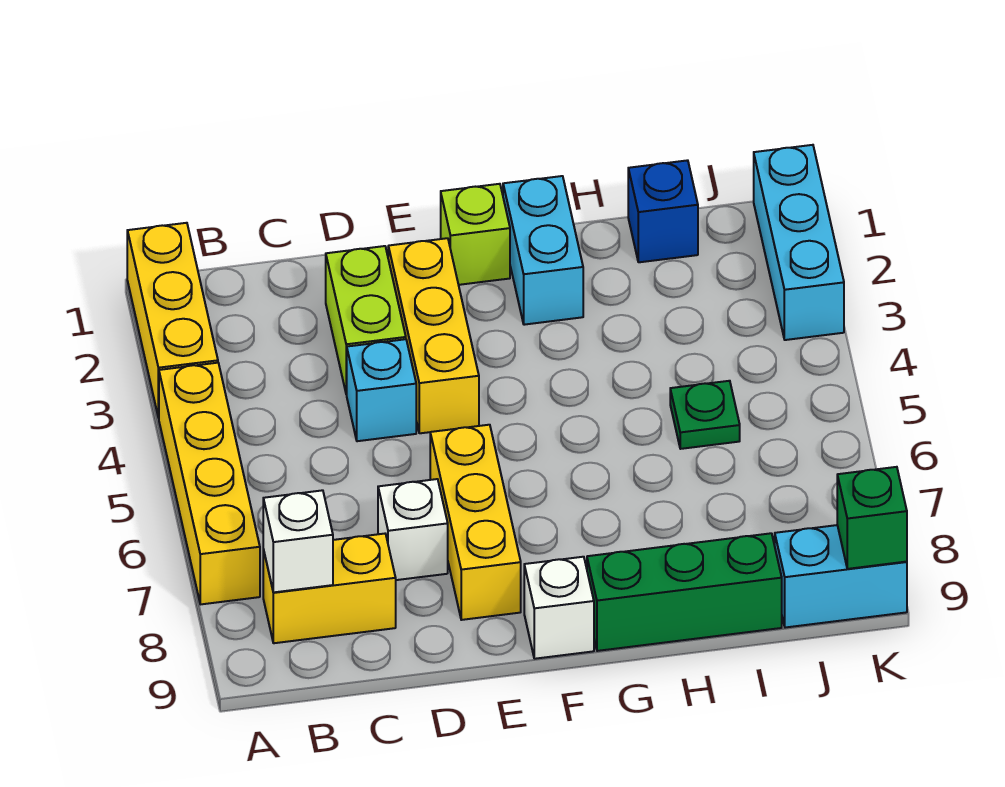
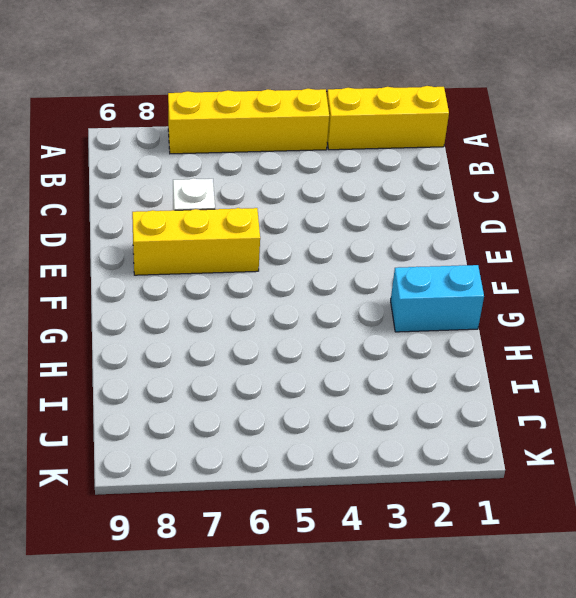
none -> yellow 1x2 brick [263,534,396,643]
none -> lime 1x2 brick [326,246,406,394]
none -> cyan 1x1 brick [346,339,416,441]

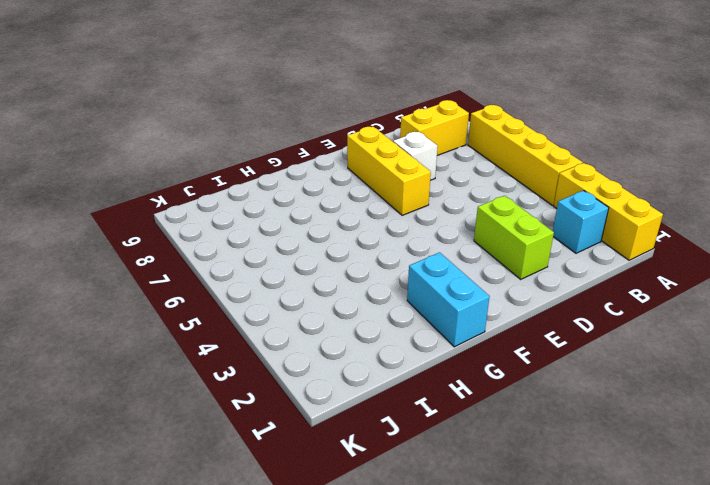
cyan 1x1 brick [553,191,609,253] -> cyan 1x1 brick moved to [346,339,416,441]
none -> yellow 1x3 brick [388,238,479,433]
none -> lime 1x1 brick [441,184,510,285]
none -> white 1x1 brick [524,557,594,659]

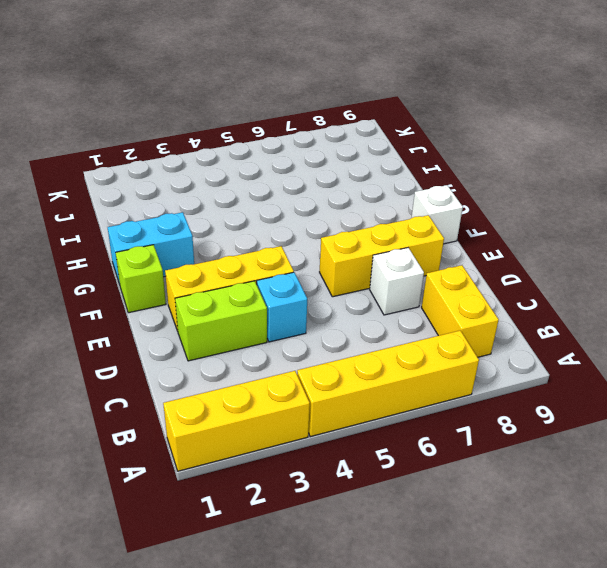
none -> green 1x3 brick [587,533,782,651]
none -> blue 1x1 brick [628,160,698,262]
none -> green 1x1 plate [670,381,740,449]

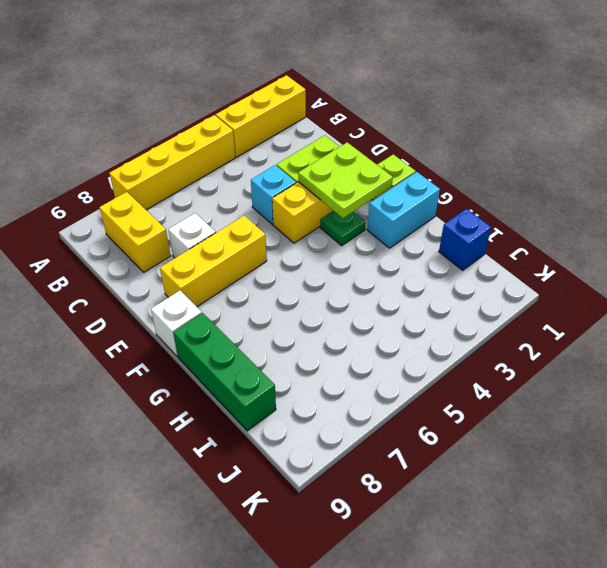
lime 2x2 plate [298,142,393,218] -> none
green 1x1 plate [320,211,366,246] -> green 1x1 plate moved to [670,381,740,449]
none -> cyan 1x2 brick [775,525,907,628]
none -> cyan 1x3 brick [754,145,844,340]
none -> white 1x1 brick [263,490,333,592]

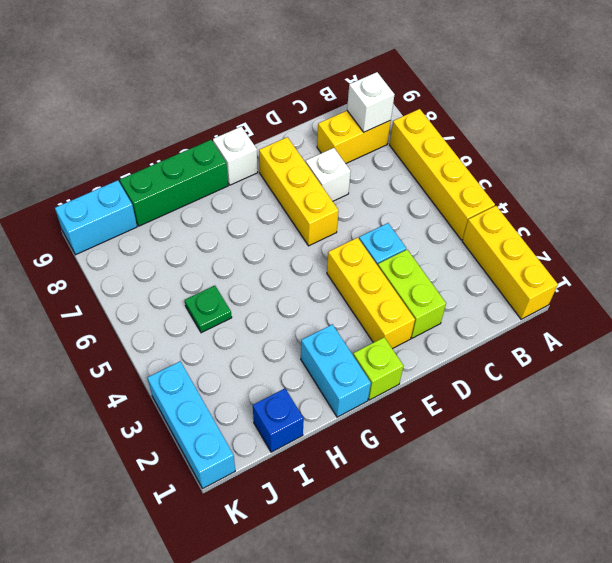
none -> green 1x1 brick [837,467,907,569]

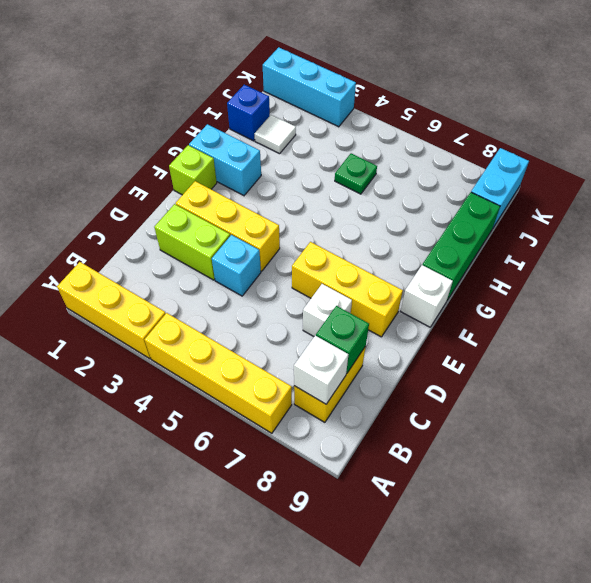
green 1x1 brick [316,306,369,374] -> green 1x1 brick moved to [837,467,907,569]
white 1x1 tile [255,115,296,154] -> none

